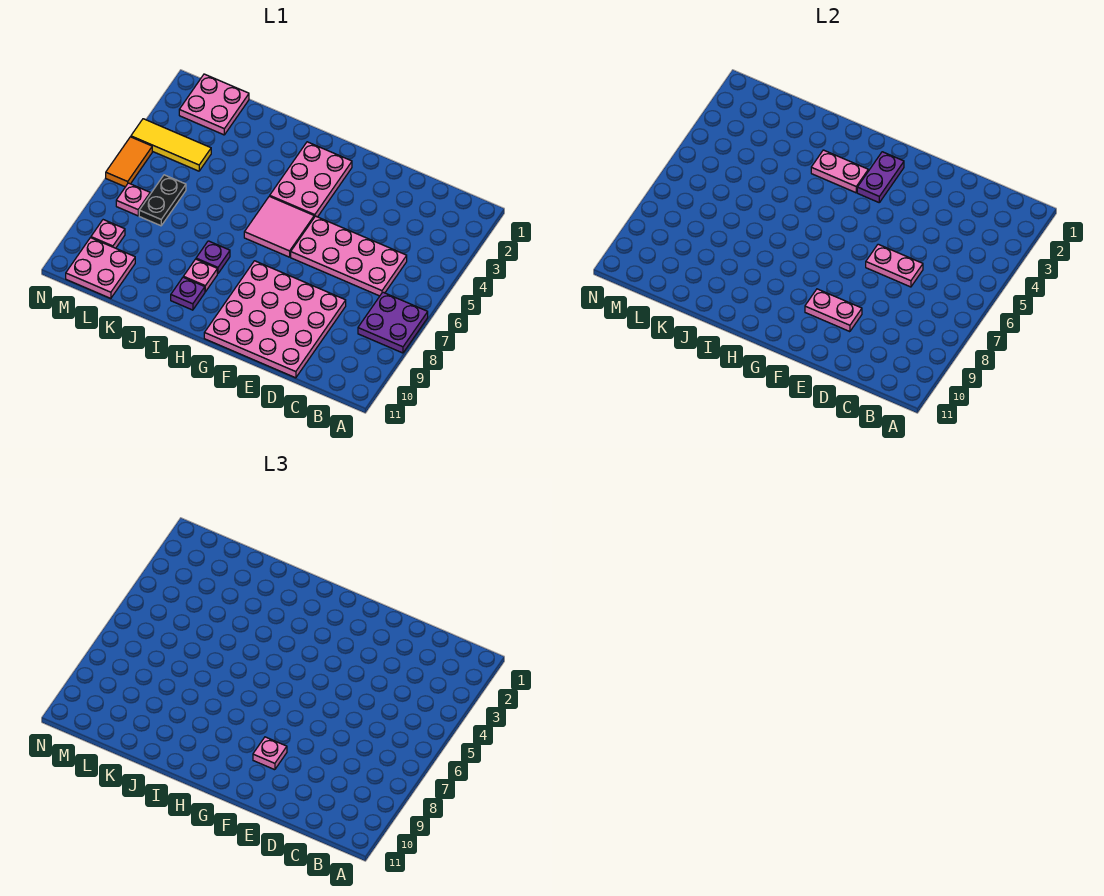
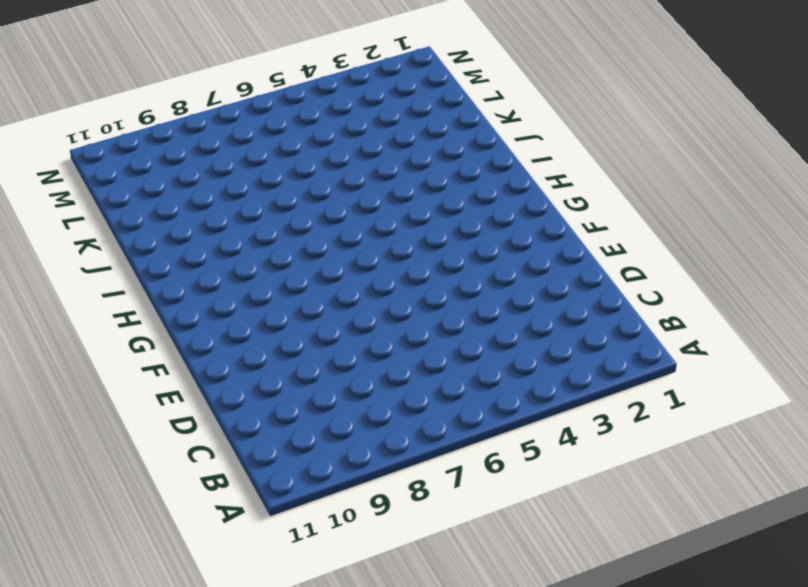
none -> purple 2x2 plate [358,292,428,353]
none -> pink 2x4 plate [291,216,407,296]
none -> pink 4x4 plate [204,261,346,378]

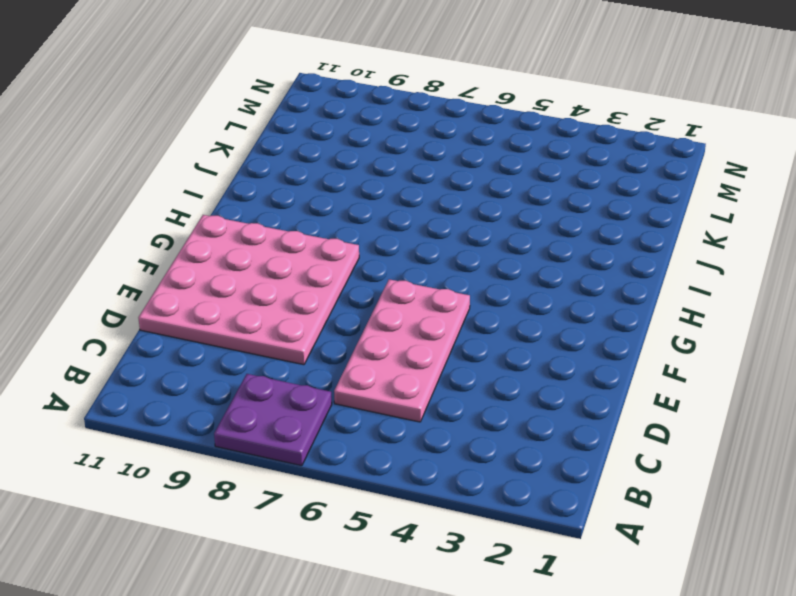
none -> pink 2x3 plate [270,142,352,217]
none -> pink 2x2 tile [244,196,314,257]
none -> purple 1x1 plate [196,241,230,274]

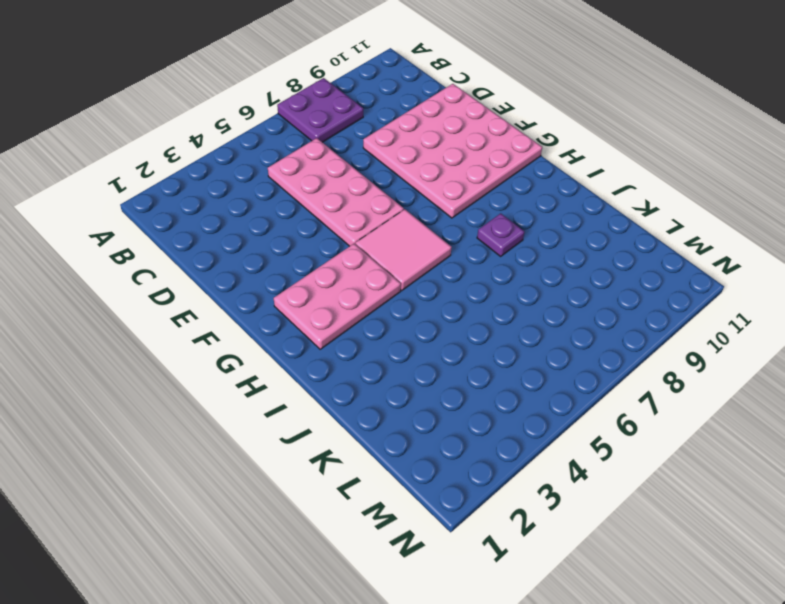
none -> pink 1x1 plate [183,259,217,292]
none -> purple 1x1 plate [171,277,205,310]
none -> pink 2x2 plate [179,74,249,135]

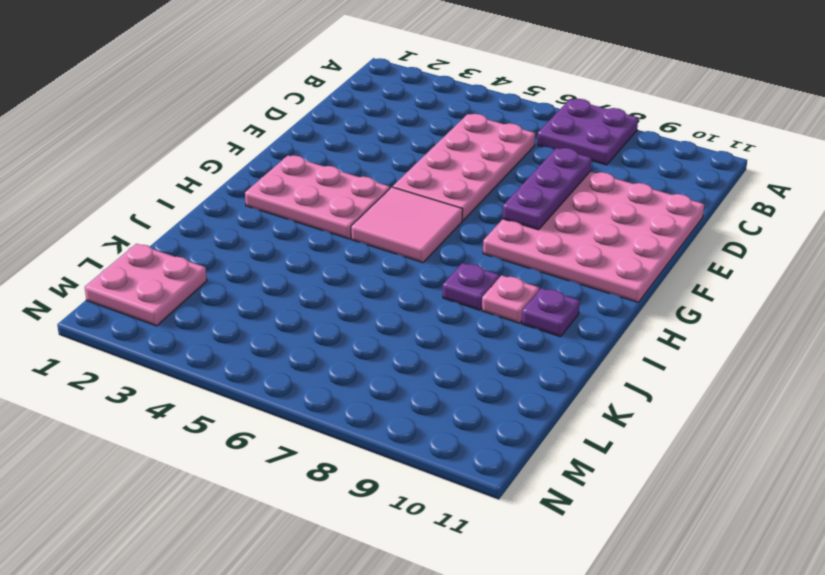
purple 1x3 plate [503,148,591,230] -> none
none -> yellow 1x3 tile [131,119,211,171]
none -> black 1x2 plate [139,175,186,226]
none -> pink 2x2 plate [66,238,135,298]

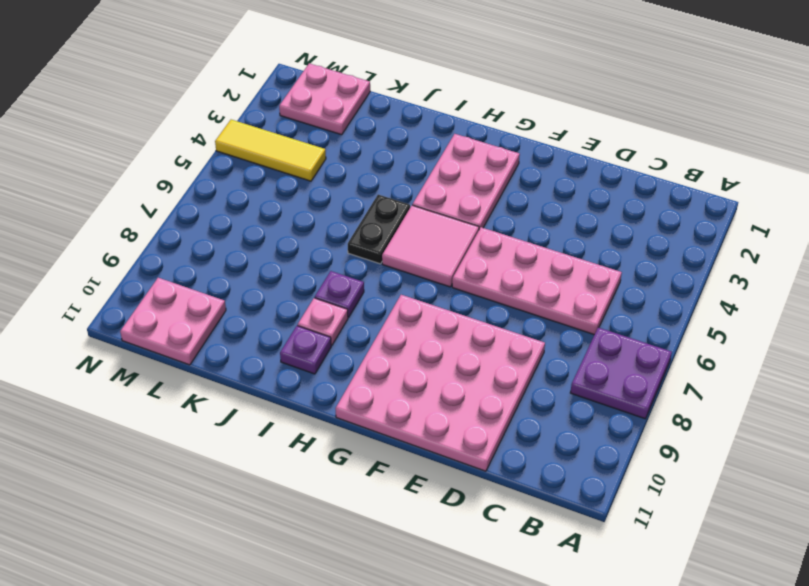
black 1x2 plate [348,195,410,264] -> black 1x2 plate moved to [139,175,186,226]
none -> pink 1x1 plate [116,183,150,216]
none -> pink 1x1 plate [91,220,125,248]
none -> orange 1x2 tile [106,137,152,187]

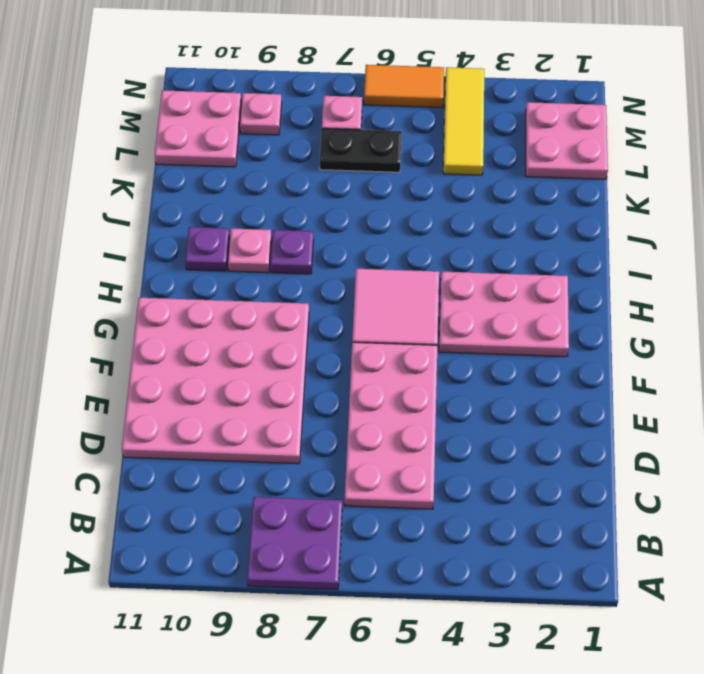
none -> pink 1x2 plate [866,244,923,287]
none -> pink 1x2 plate [805,289,862,332]
none -> purple 1x2 plate [857,152,904,202]

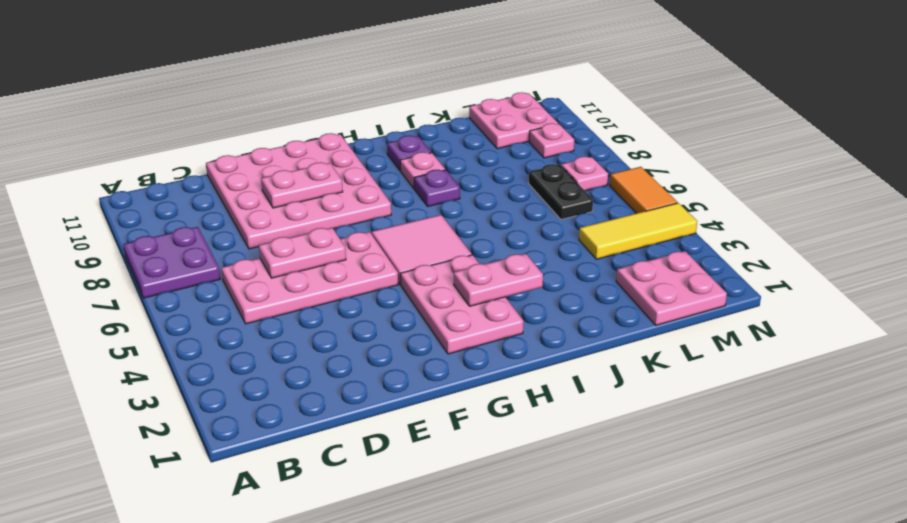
none -> purple 1x2 plate [857,152,904,202]
none -> pink 1x1 plate [253,737,287,770]

